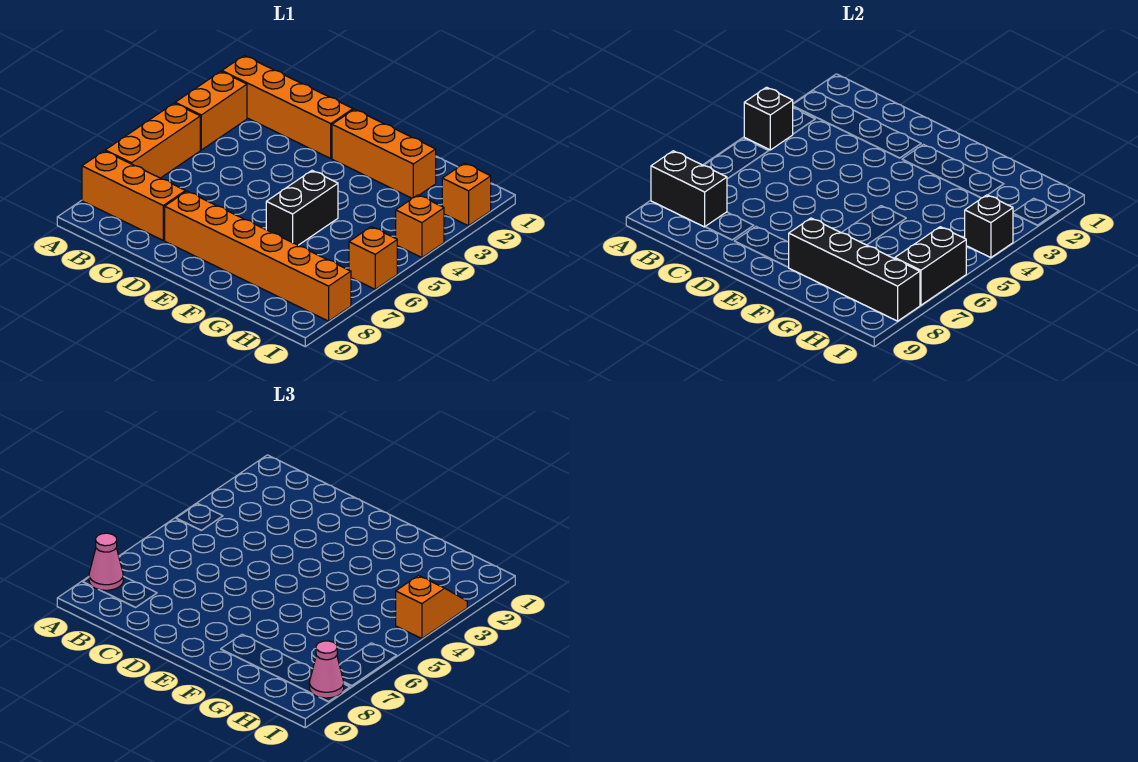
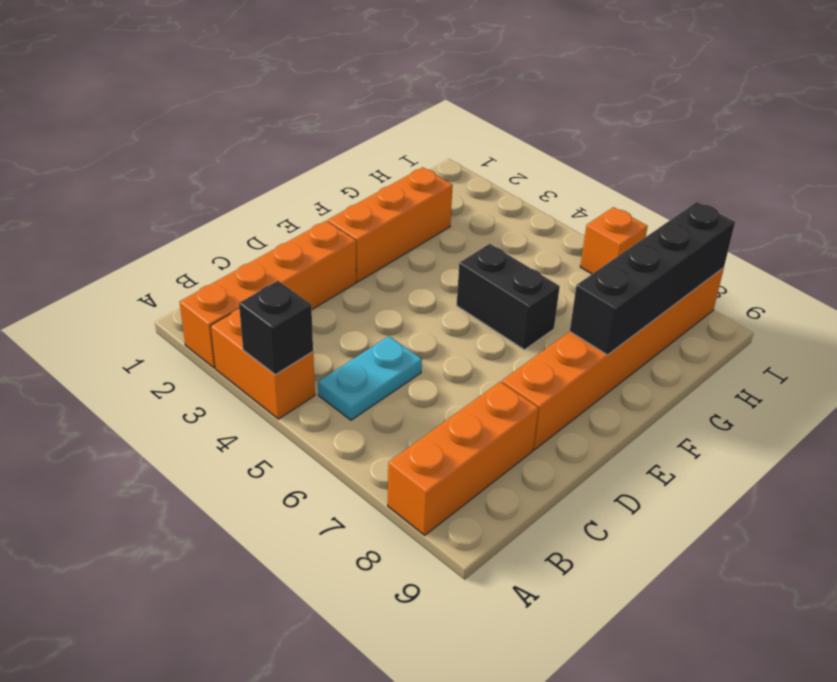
cyan 1x2 plate [318,336,422,420] -> none
none -> orange 1x3 brick [105,103,200,178]
none -> orange 1x1 brick [442,163,491,226]
none -> orange 1x1 brick [396,195,444,258]

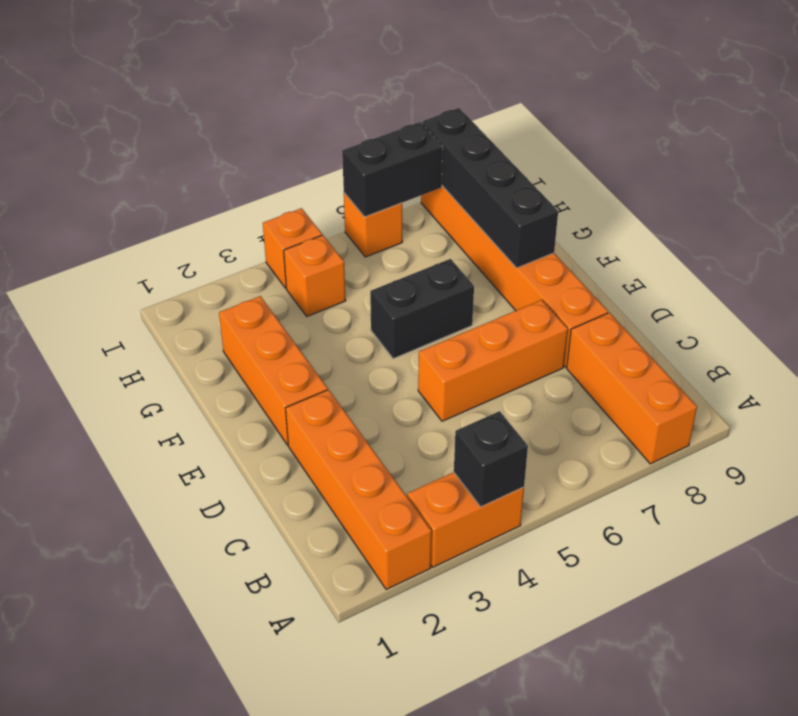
orange 1x3 brick [418,300,568,421] -> orange 1x3 brick moved to [105,103,200,178]
orange 1x1 brick [284,235,346,316] -> orange 1x1 brick moved to [442,163,491,226]
none -> black 1x2 brick [651,151,727,227]
none -> black 1x1 brick [965,195,1013,258]
none -> pink 1x1 cone [89,533,123,590]

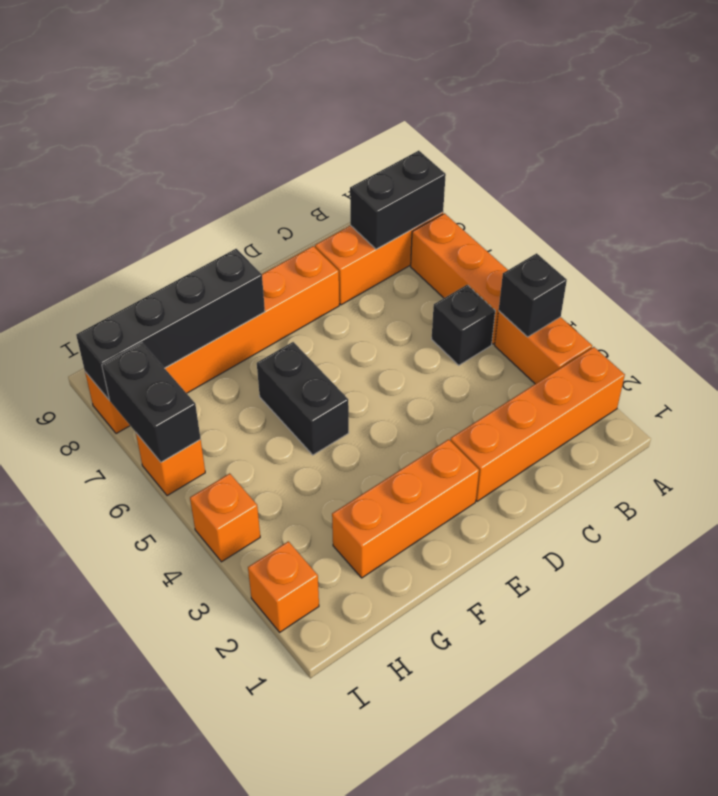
black 1x1 brick [432,285,495,365] -> black 1x1 brick moved to [965,195,1013,258]
none -> pink 1x1 cone [89,533,123,590]
none -> orange 1x2 slope [396,576,467,639]
none -> pink 1x1 cone [309,641,344,698]

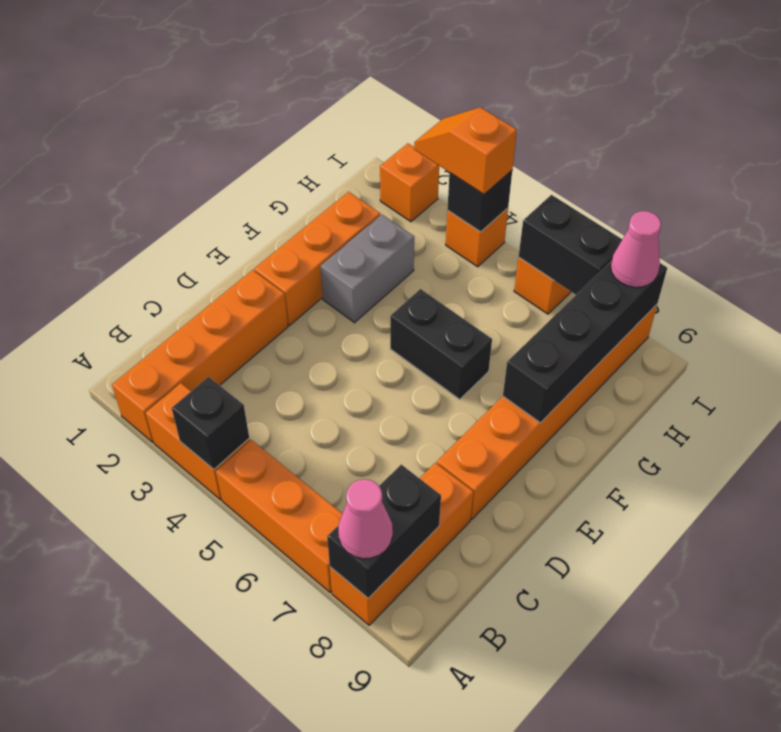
grey 1x2 brick [321,215,414,323] -> none

